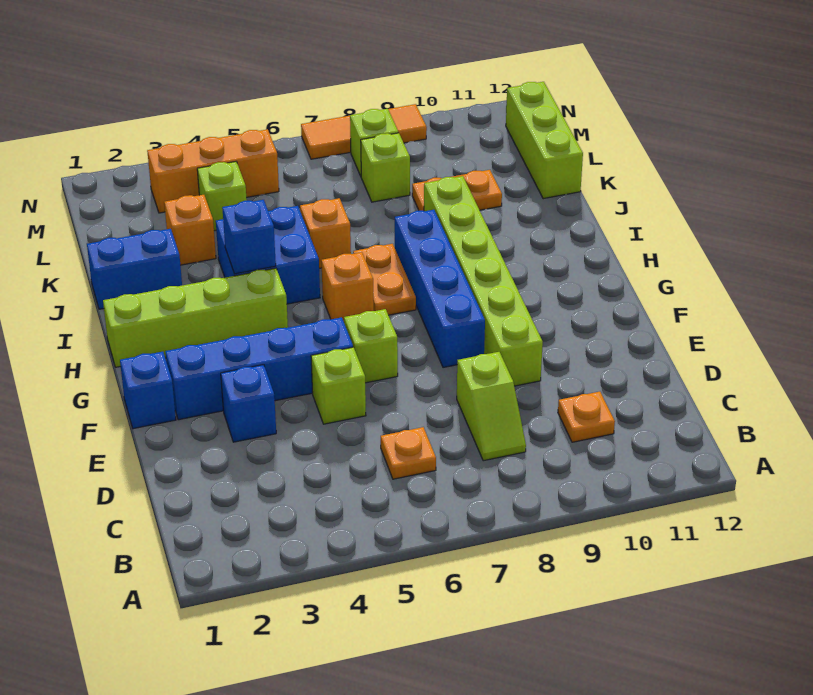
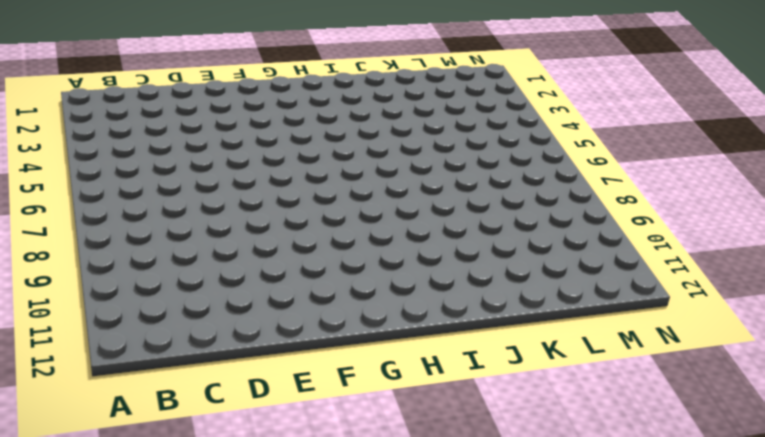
none -> orange 1x1 plate [381,427,436,479]
none -> lime 1x2 slope [457,352,526,461]
none -> orange 1x1 plate [558,392,615,442]

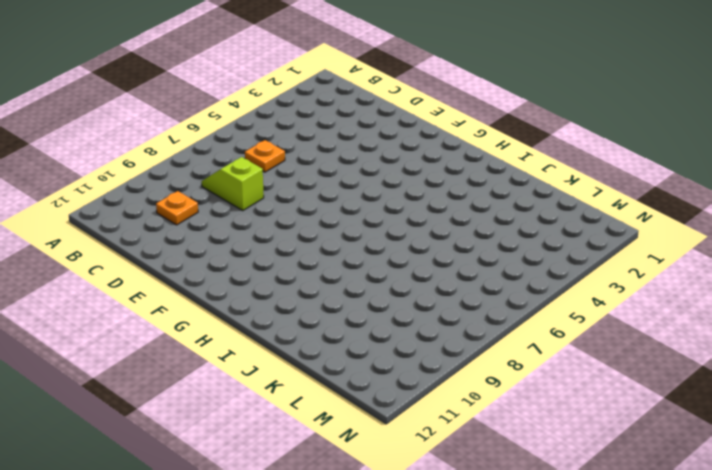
none -> blue 1x1 brick [221,365,276,442]
none -> lime 1x1 brick [311,347,366,424]
none -> lime 1x6 brick [424,176,543,386]

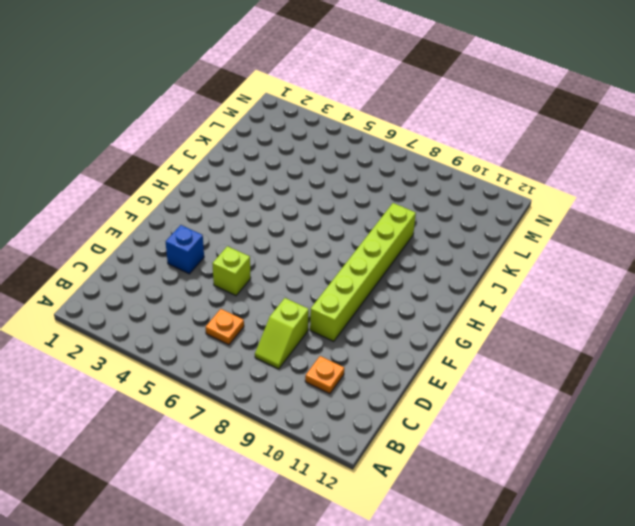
none -> blue 1x1 brick [120,352,176,429]
none -> blue 1x4 brick [165,317,353,420]
none -> lime 1x1 brick [344,309,398,383]

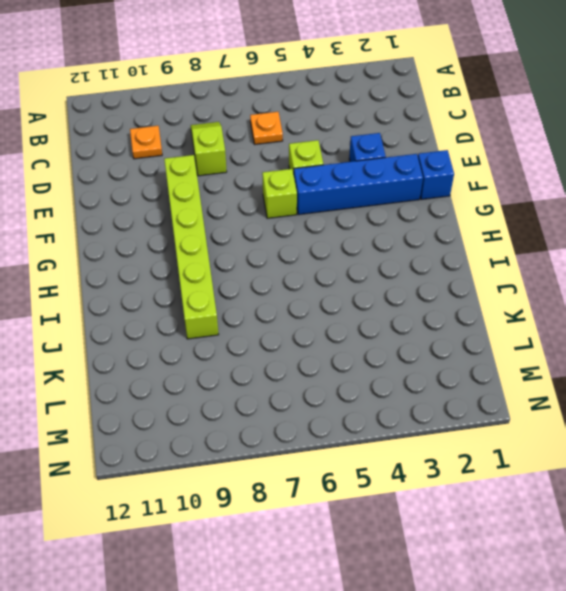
none -> blue 1x4 brick [395,210,485,368]
none -> lime 1x4 brick [103,268,288,367]
none -> orange 1x1 brick [321,252,374,321]

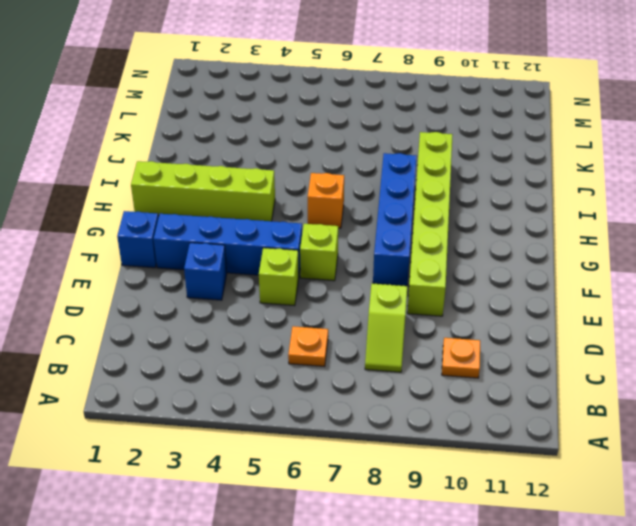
none -> orange 1x2 plate [353,244,416,315]
none -> blue 2x2 brick [216,206,320,304]
none -> blue 1x2 brick [87,229,182,309]

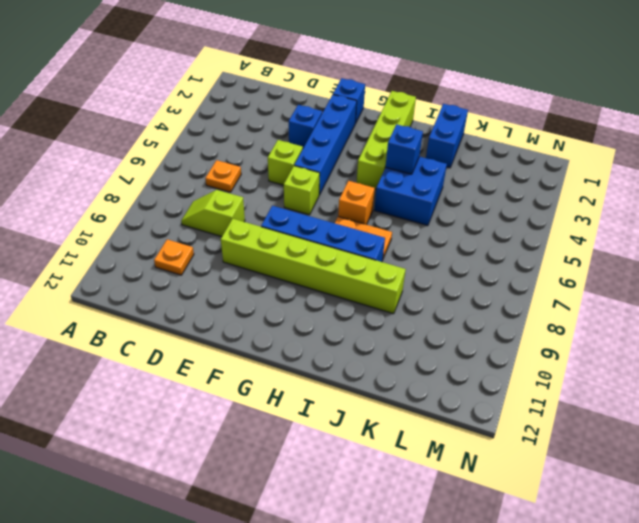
none -> orange 1x1 brick [300,198,351,268]
none -> orange 1x1 brick [164,195,216,265]
none -> orange 1x2 plate [412,170,502,211]

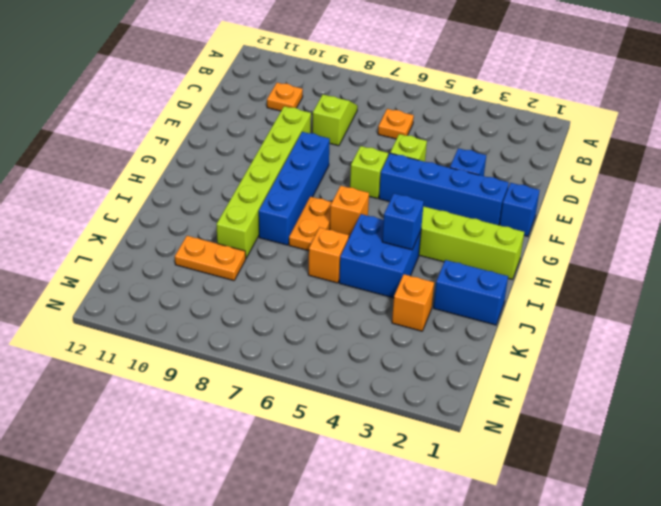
none -> lime 1x3 brick [506,82,583,199]
none -> lime 1x1 brick [197,162,247,231]
none -> lime 1x1 brick [361,133,410,202]

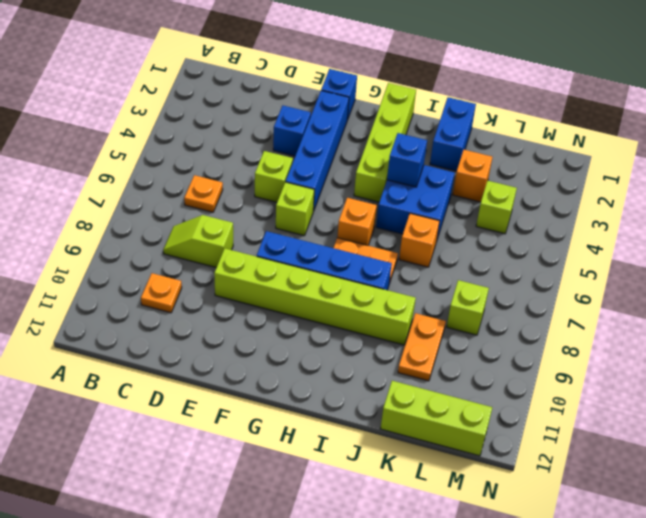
none -> orange 1x3 brick [147,129,279,213]
none -> lime 1x1 brick [350,109,398,176]
none -> orange 1x3 tile [301,104,427,159]

